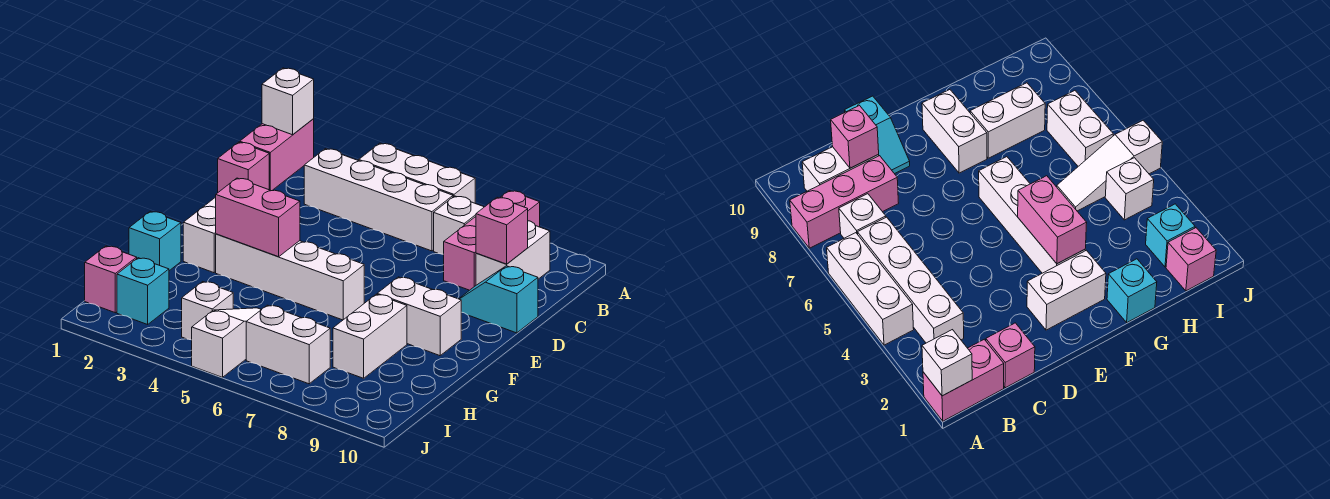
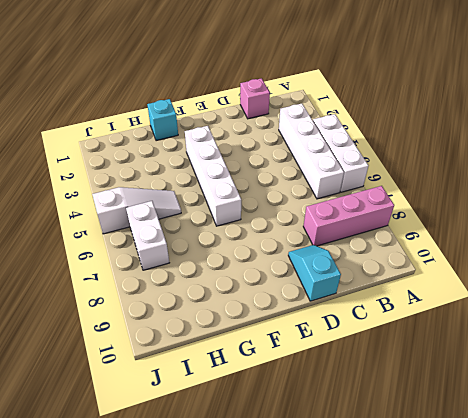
none -> pink 1x2 brick [240,119,314,191]
none -> white 1x1 brick [434,196,484,254]
none -> white 1x2 brick [476,221,550,285]

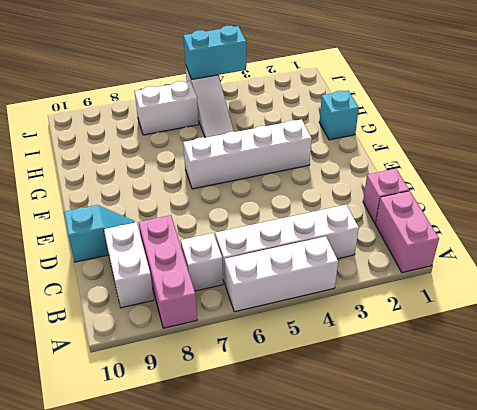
cyan 1x2 brick [183,26,246,79] -> none
none -> white 1x2 brick [183,197,216,273]
none -> white 1x2 brick [377,277,461,356]
none -> white 1x2 brick [333,294,407,378]

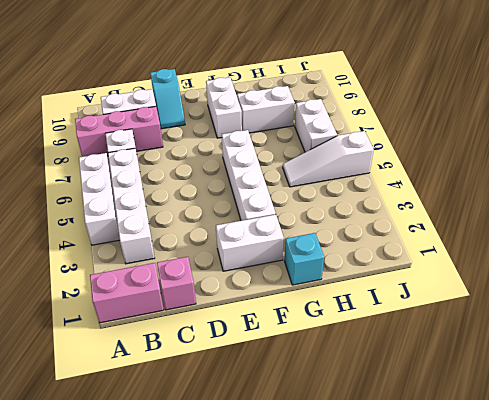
none -> pink 1x1 brick [85,246,137,313]
none -> cyan 1x1 brick [117,258,169,324]
none -> white 1x1 brick [182,282,233,340]

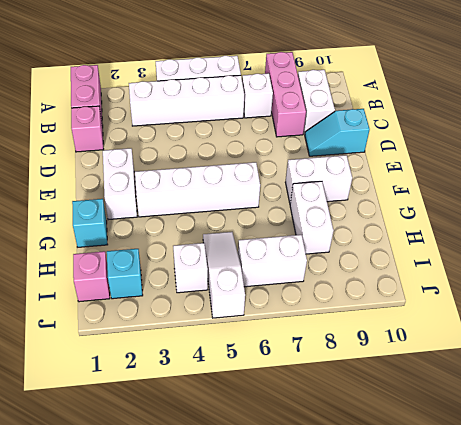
none -> white 1x1 brick [262,68,314,135]
none -> pink 1x1 brick [476,197,528,264]
none -> pink 1x2 brick [216,178,300,257]

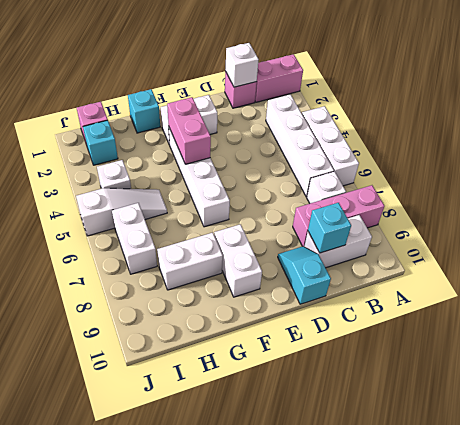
white 1x1 brick [225,43,259,87] -> white 1x1 brick moved to [262,68,314,135]
cyan 1x1 brick [308,203,351,253] -> pink 1x1 brick [476,197,528,264]

